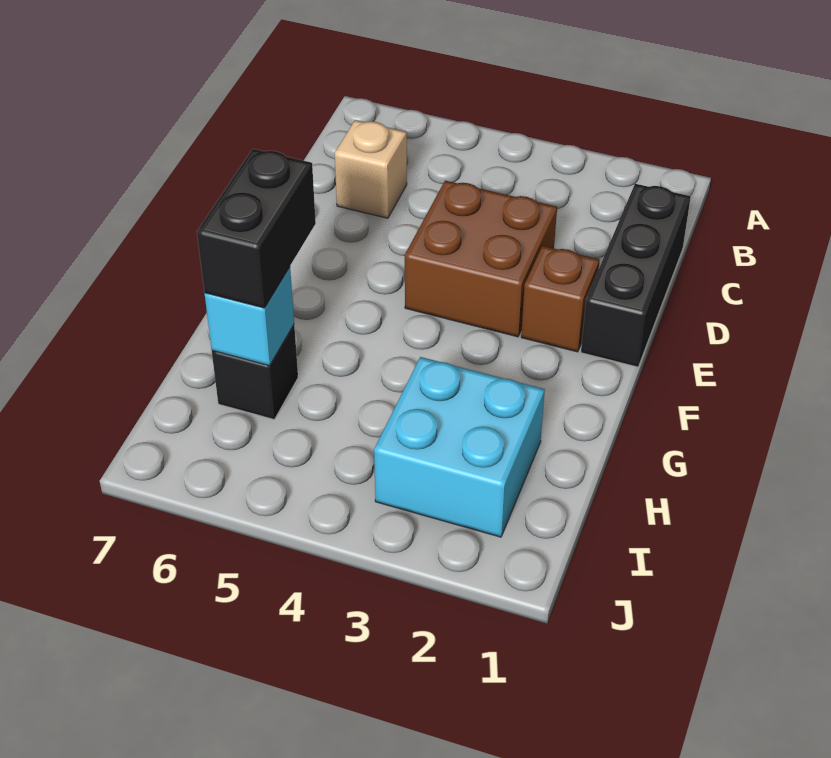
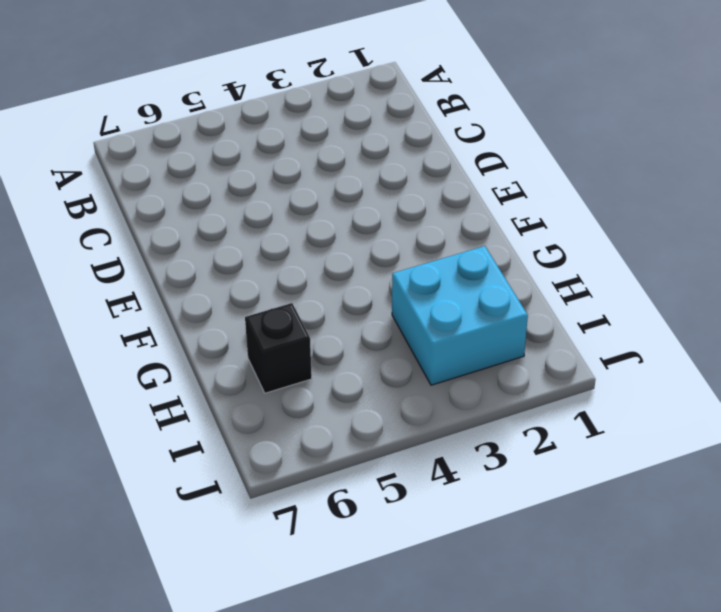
none -> black 1x3 brick [581,184,691,367]
none -> tan 1x1 brick [335,120,407,218]

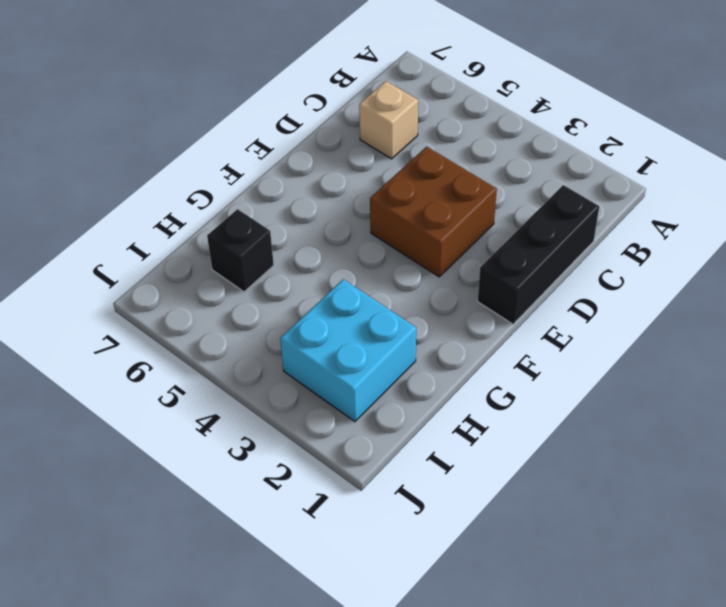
none -> brown 1x1 brick [521,246,600,352]
none -> cyan 1x1 brick [205,267,294,366]

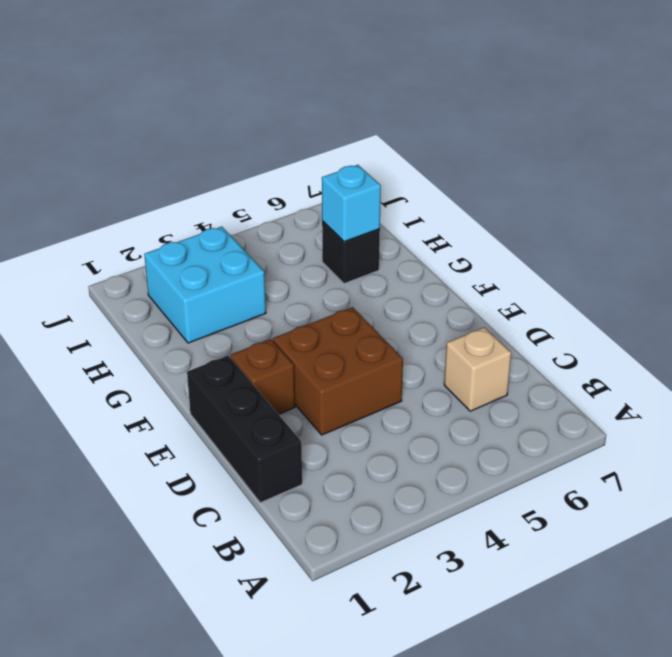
none -> black 1x2 brick [197,149,316,308]

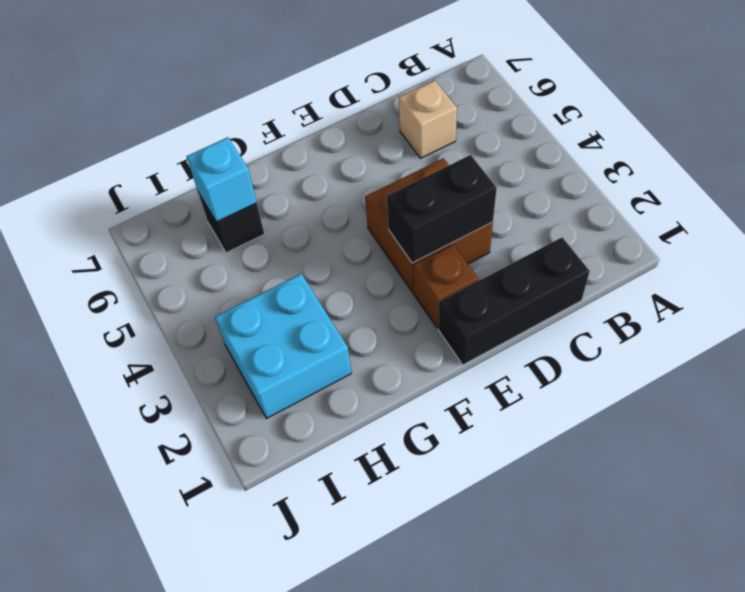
black 1x2 brick [387,155,497,263] -> black 1x2 brick moved to [197,149,316,308]

